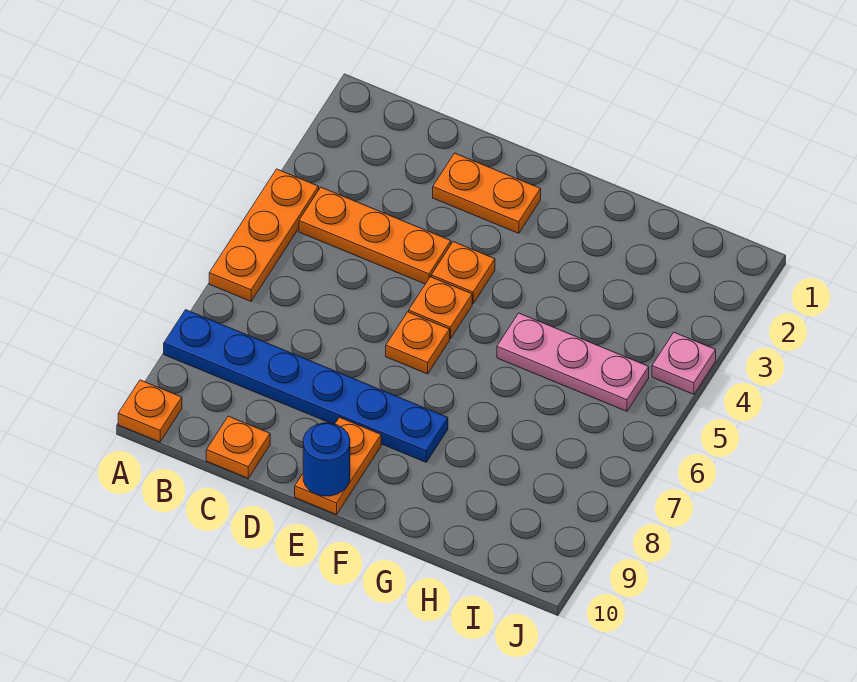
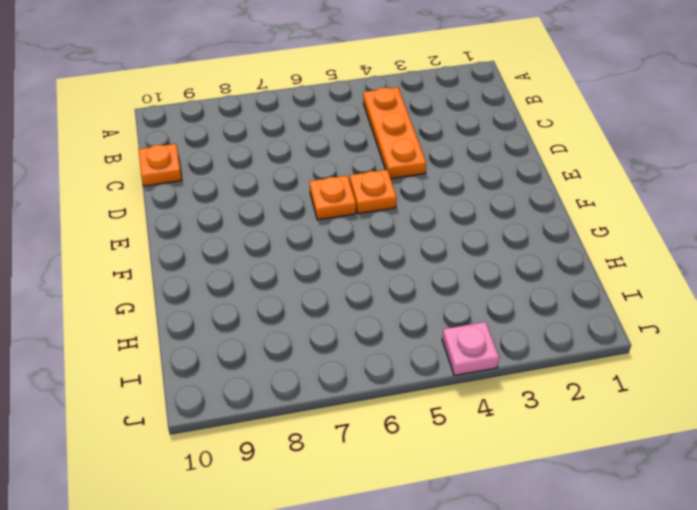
none -> orange 1x3 plate [209,169,319,301]
none -> blue 1x6 plate [164,310,448,462]
none -> orange 1x1 plate [118,380,182,442]

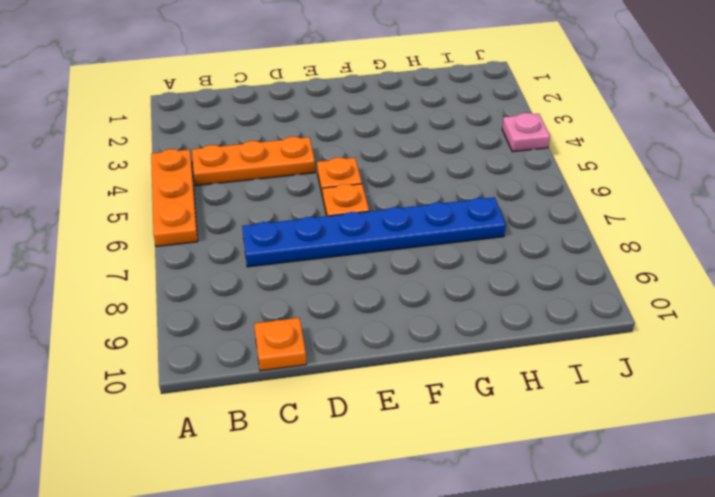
blue 1x6 plate [242,197,506,267] -> blue 1x6 plate moved to [164,310,448,462]
none -> orange 1x1 plate [118,380,182,442]
none -> orange 1x2 plate [433,153,541,233]
none -> orange 1x1 plate [431,242,495,304]

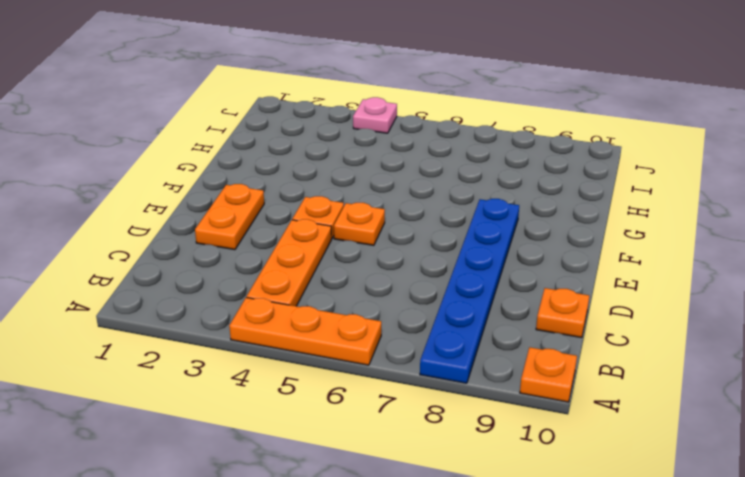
none -> orange 1x1 plate [386,312,450,374]
none -> orange 1x2 plate [295,417,381,515]
none -> pink 1x3 plate [497,313,649,411]

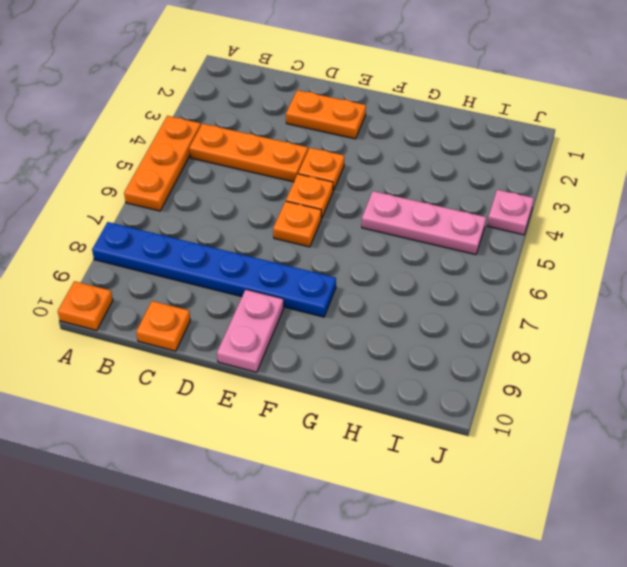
pink 1x2 plate [217,290,284,372] -> orange 1x2 plate [295,417,381,515]
none -> blue 1x1 round brick [303,423,350,496]

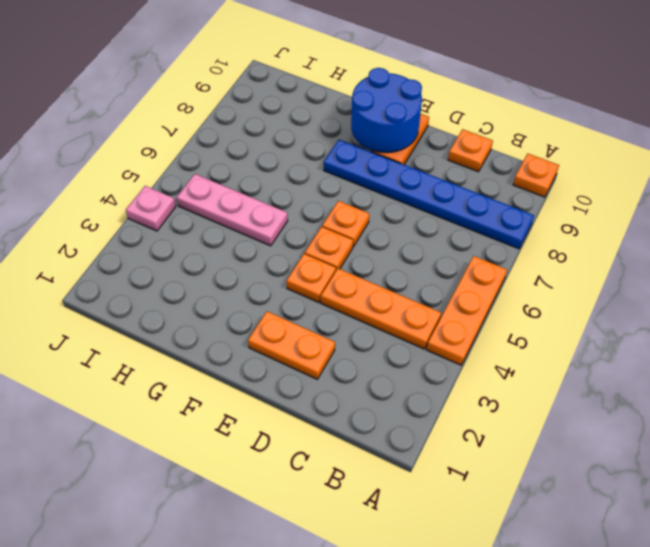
blue 2x2 round brick [351,68,422,153] -> blue 1x1 round brick [303,423,350,496]

